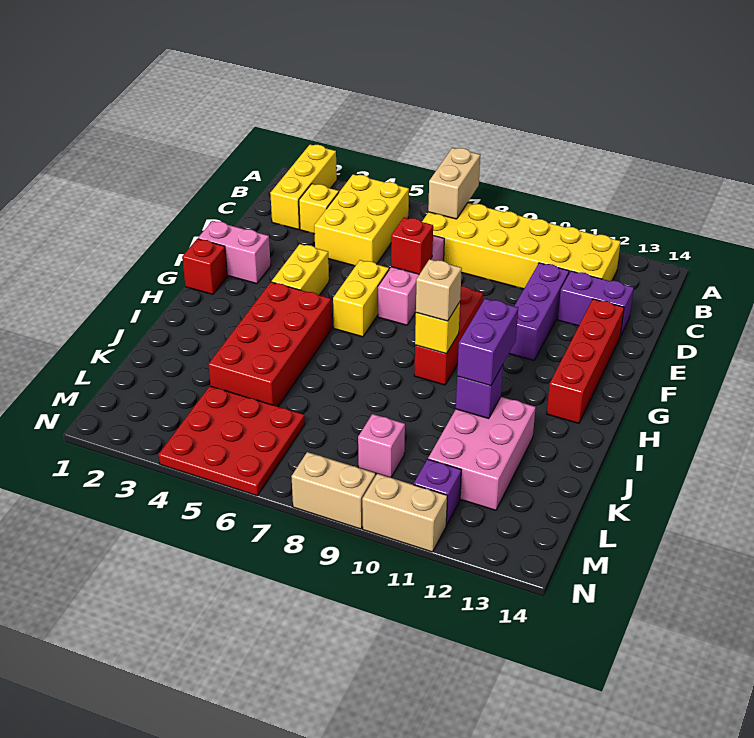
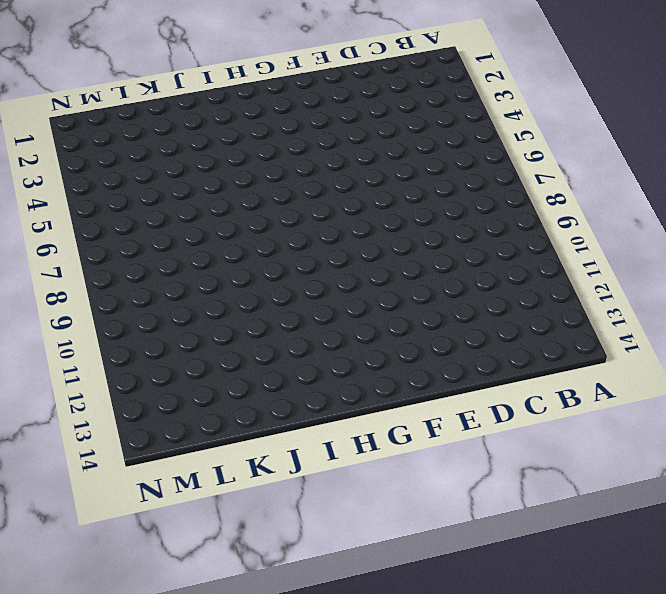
none -> yellow 1x3 brick [270,145,337,230]
none -> yellow 2x3 brick [314,174,409,266]
none -> yellow 2x6 brick [422,203,621,289]

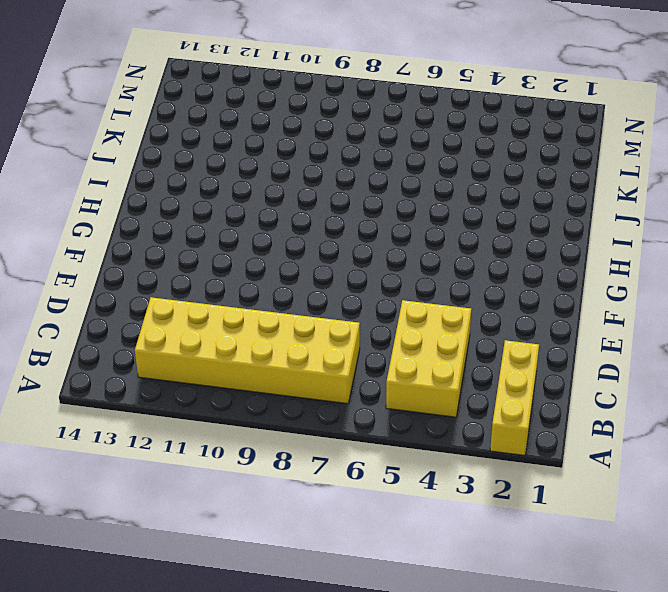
none -> yellow 1x1 brick [299,184,339,234]
none -> pink 1x3 brick [378,236,444,325]
none -> purple 1x3 brick [509,263,569,360]

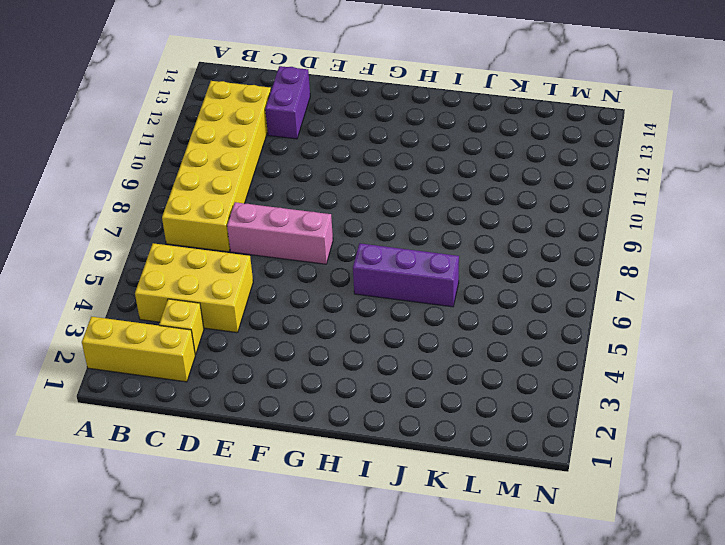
purple 1x3 brick [353,243,459,307] -> purple 1x3 brick moved to [509,263,569,360]
none -> red 1x4 brick [547,299,624,423]
none -> pink 1x2 brick [198,221,271,284]
none -> yellow 1x2 brick [272,244,329,295]

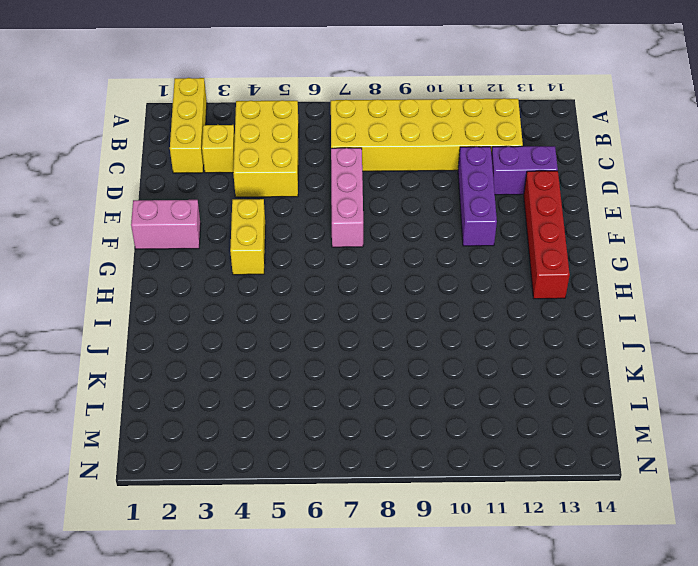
none -> yellow 1x2 brick [333,260,389,337]
none -> red 1x3 brick [414,286,483,385]
none -> red 1x1 brick [182,239,227,294]

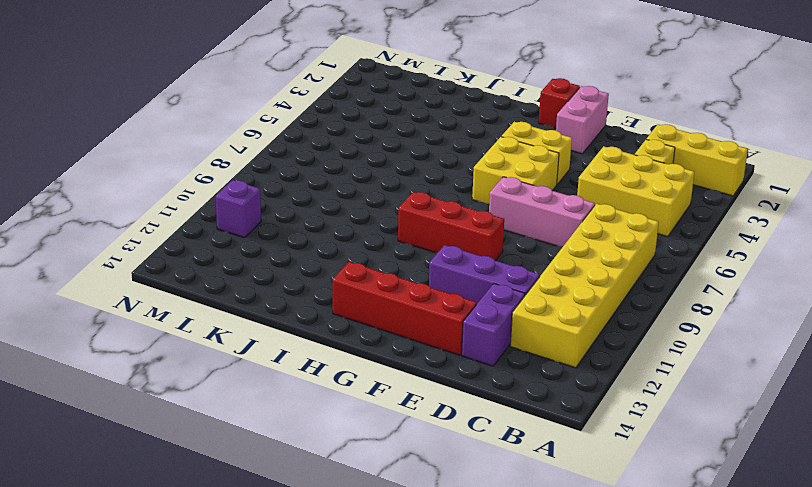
yellow 2x2 brick [472,137,559,205] -> yellow 1x2 brick [333,260,389,337]
none -> red 2x4 brick [208,282,332,406]
none -> pink 2x3 brick [428,397,536,510]
none -> red 3x3 plate [159,386,305,496]

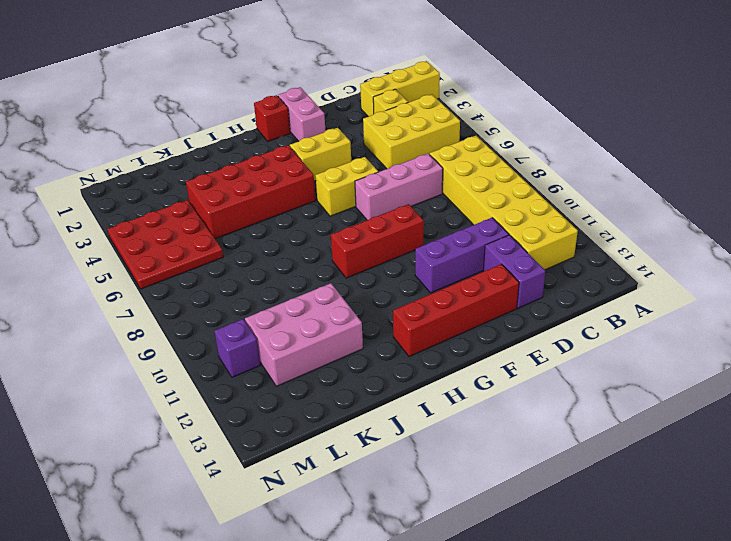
none -> pink 1x1 brick [358,414,405,478]
none -> tan 1x2 brick [291,452,375,529]
none -> tan 1x2 brick [362,474,447,552]

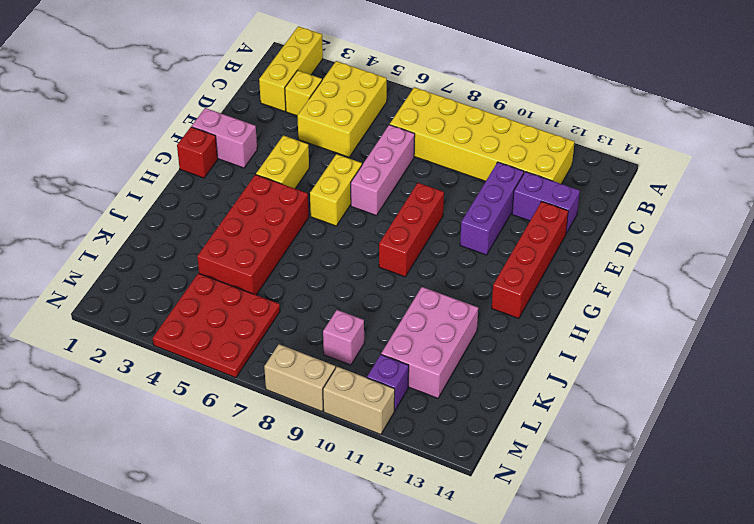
none -> tan 1x2 brick [428,148,480,219]
none -> red 1x1 brick [391,218,433,274]
none -> yellow 1x1 brick [415,302,460,354]

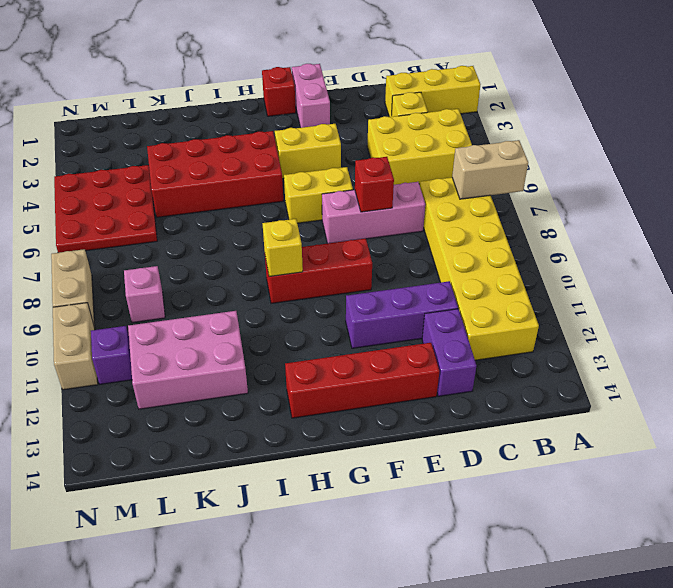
none -> purple 1x1 brick [456,365,503,419]
none -> tan 1x1 brick [416,259,462,321]
none -> purple 1x2 brick [457,299,518,386]

